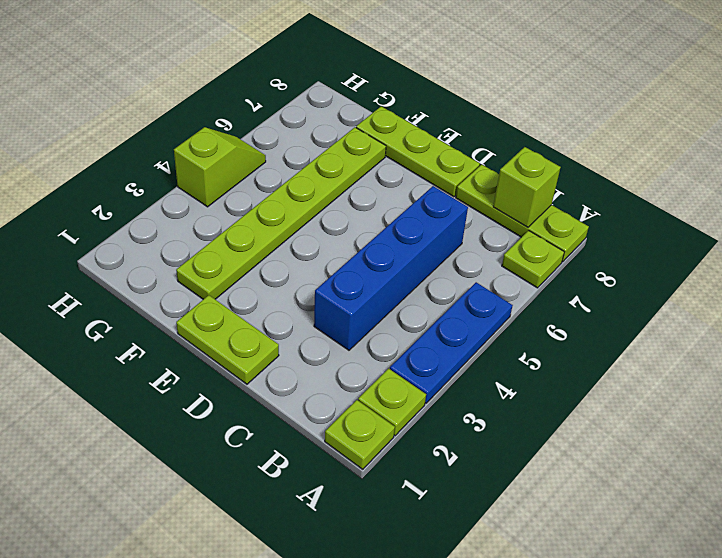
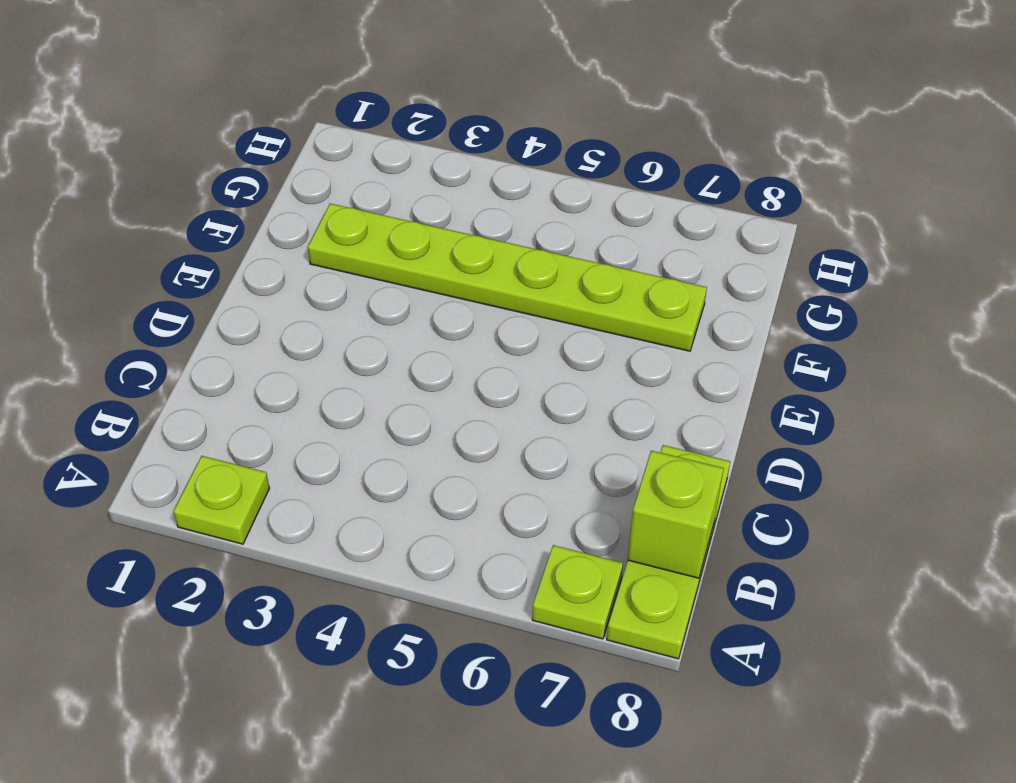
none -> lime 1x1 plate [325,400,395,469]
none -> blue 1x3 plate [390,282,513,403]

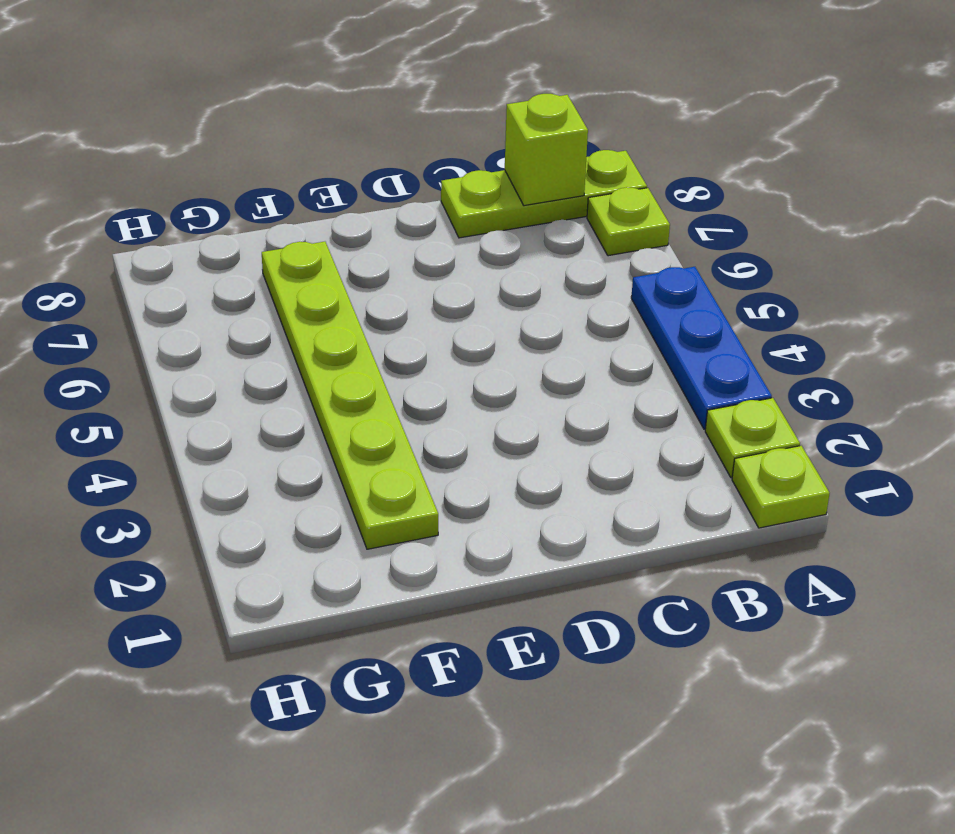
none -> blue 1x4 brick [314,186,468,350]
none -> lime 1x2 plate [176,295,279,384]

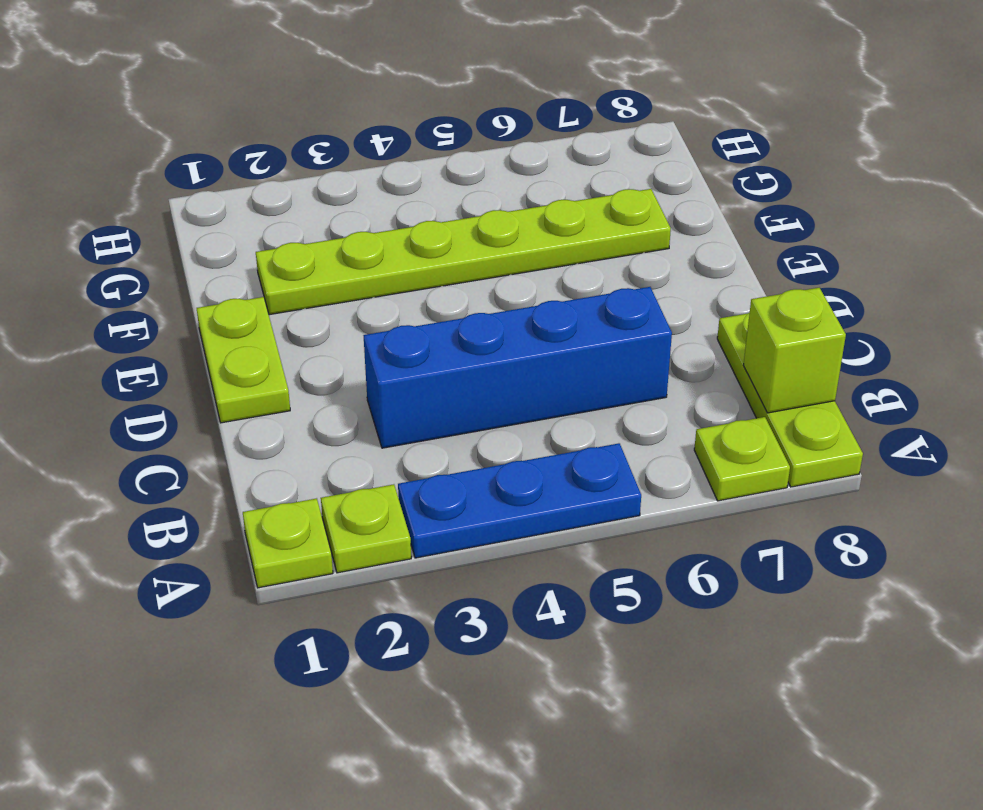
none -> lime 1x3 plate [356,106,480,197]
none -> lime 1x2 slope [174,127,266,207]

